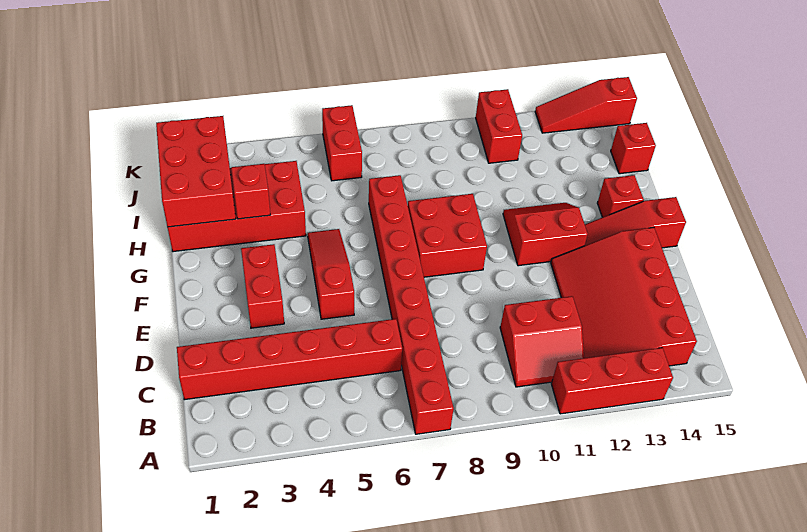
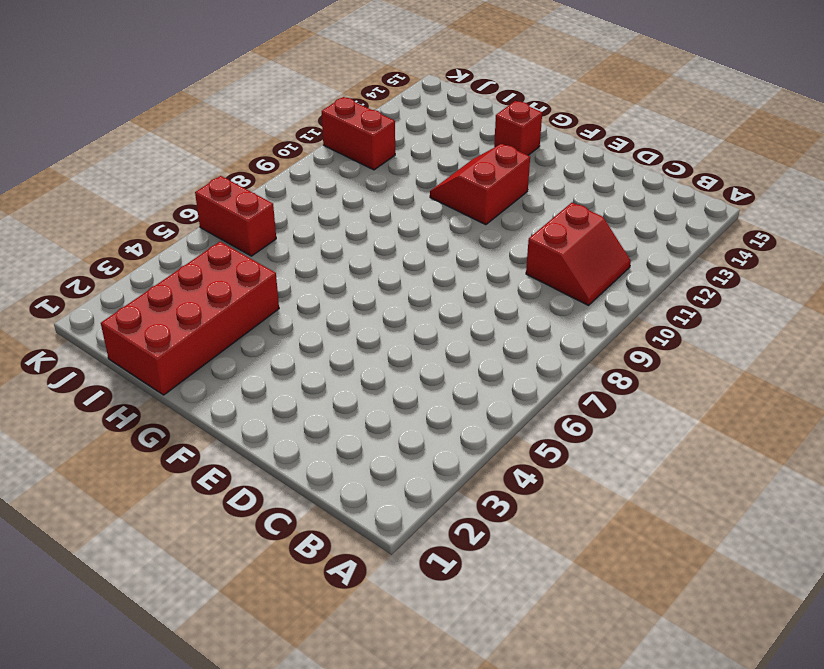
none -> red 1x8 brick [369,175,454,434]
none -> red 1x3 brick [551,348,673,414]
none -> red 3x4 slope [551,227,697,366]

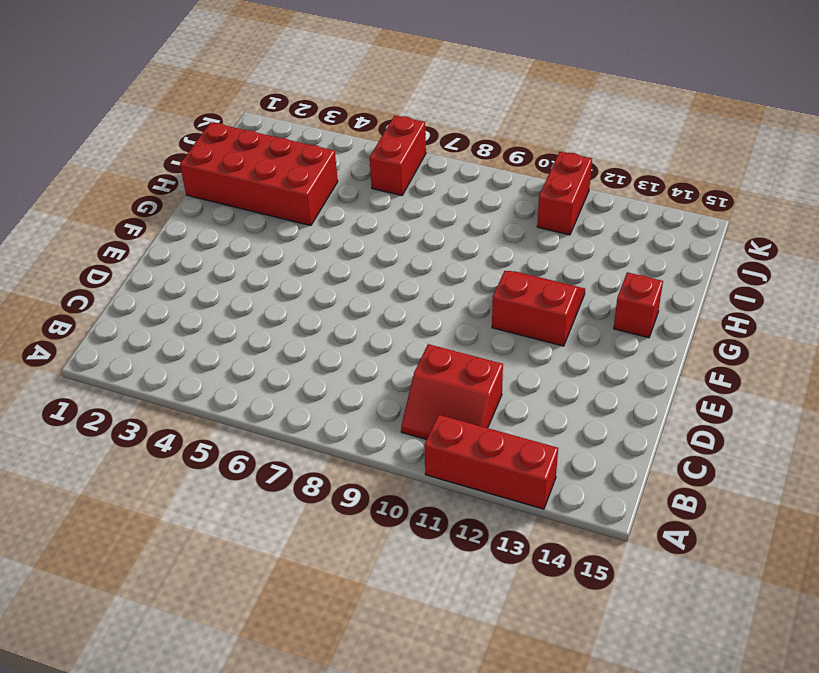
none -> red 1x8 brick [369,175,454,434]
none -> red 3x4 slope [551,227,697,366]
none -> red 1x6 brick [177,319,402,400]

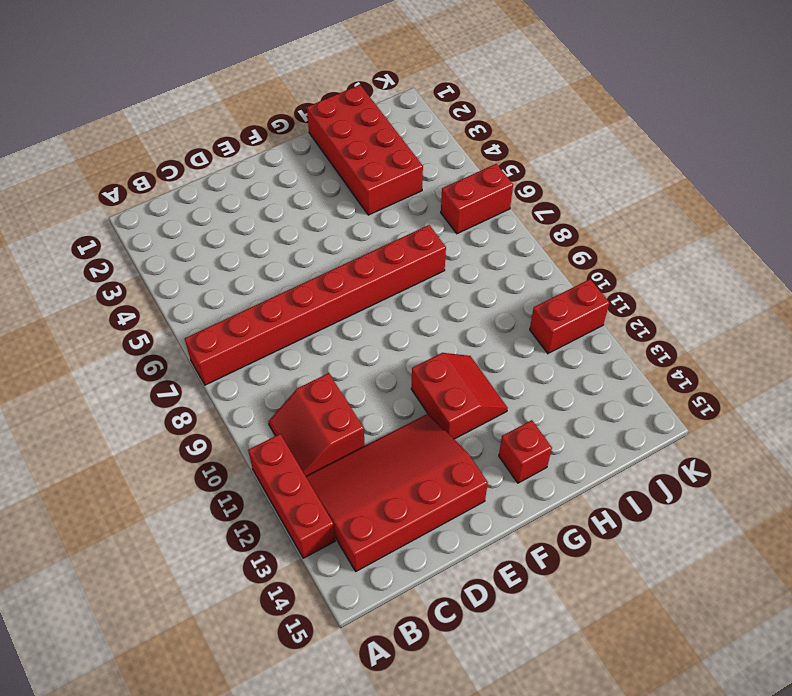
none -> red 1x6 brick [177,319,402,400]
none -> red 1x2 brick [241,244,284,328]
none -> red 1x3 slope [308,229,354,319]

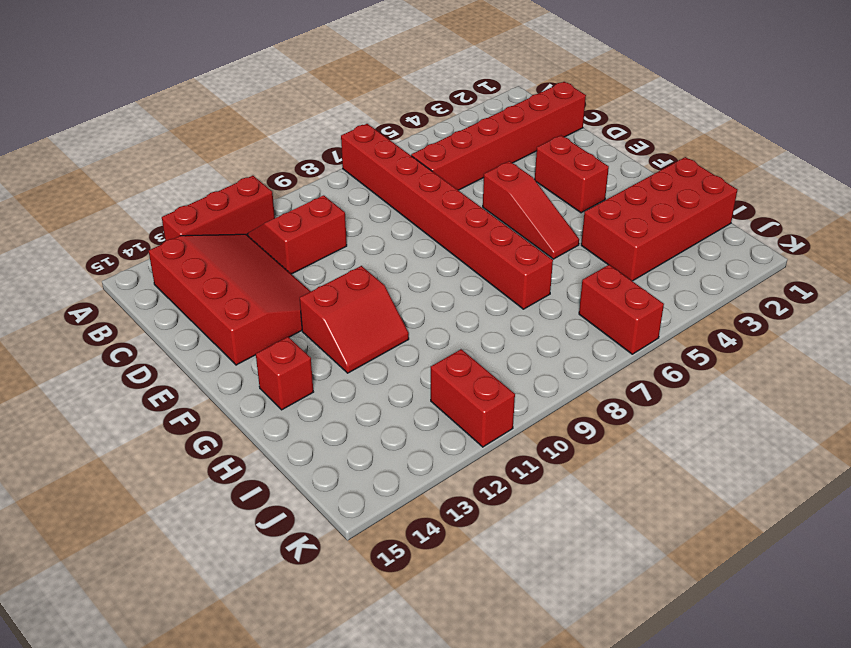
none -> red 2x2 brick [408,194,487,277]
none -> red 1x3 slope [585,197,686,248]
none -> red 1x1 brick [611,123,656,174]

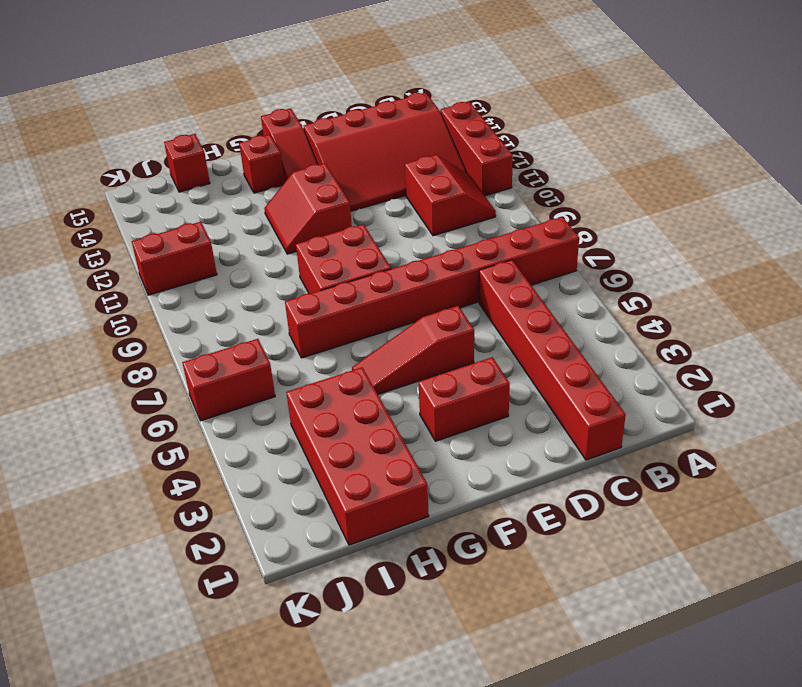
none -> red 1x3 slope [535,77,637,133]
none -> red 2x3 brick [156,116,236,227]
none -> red 1x1 brick [231,164,270,219]

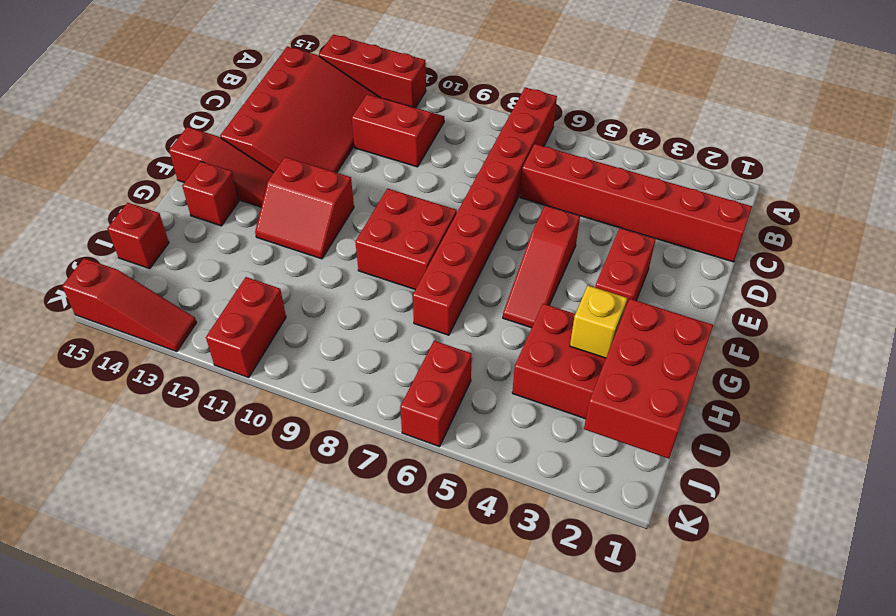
yellow 1x1 brick [570,286,627,358] -> red 1x1 brick [231,164,270,219]

